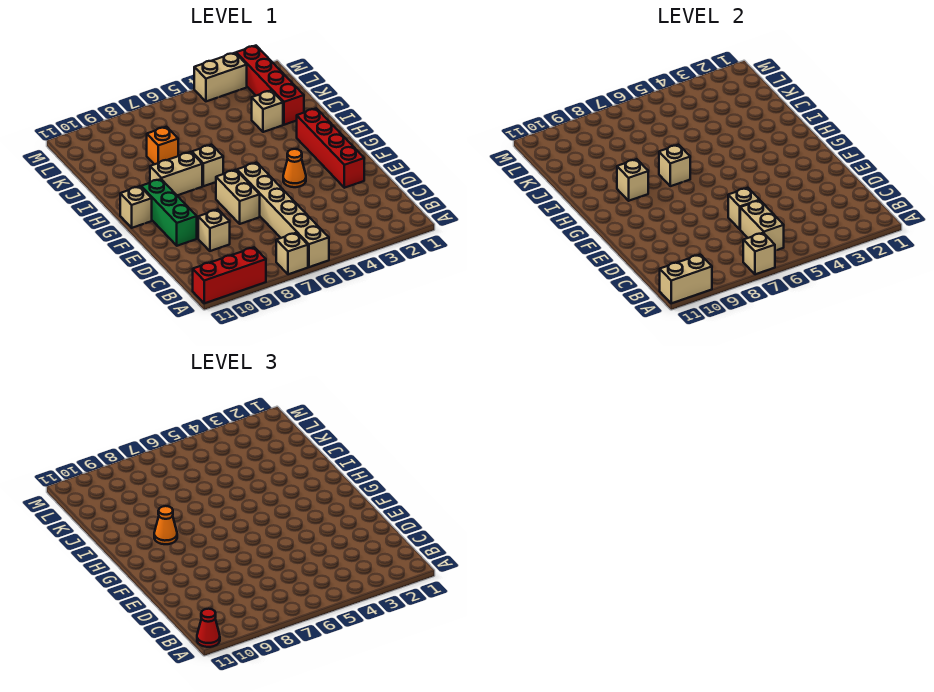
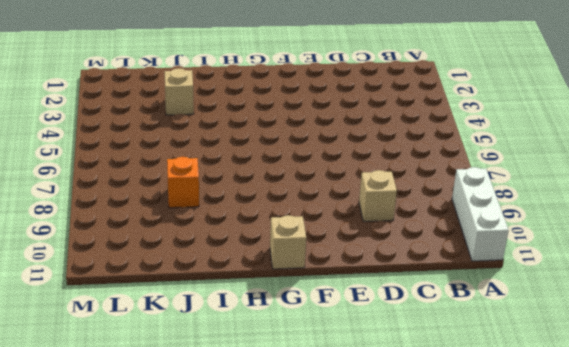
white 1x3 brick [452,167,509,261] -> red 1x3 brick [193,247,266,303]
none -> tan 1x6 brick [237,163,329,267]
none -> tan 1x1 brick [276,233,308,274]
none -> red 1x4 brick [297,108,364,188]

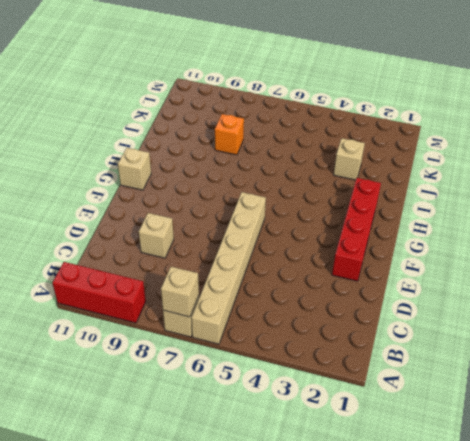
none -> tan 1x2 brick [216,170,260,224]
none -> green 1x3 brick [141,179,197,246]
none -> orange 1x1 cone [283,149,306,187]

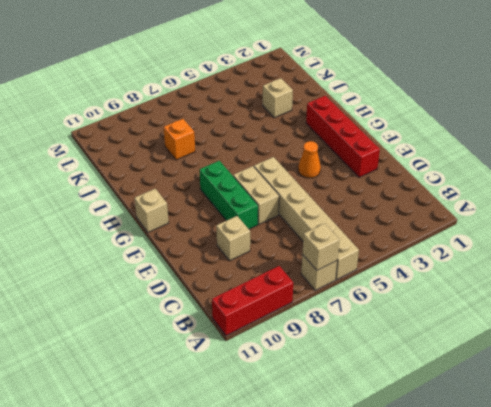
green 1x3 brick [200,161,258,229] -> green 1x3 brick moved to [141,179,197,246]
none -> tan 1x1 brick [192,145,223,186]
none -> tan 1x2 brick [150,152,202,195]
none -> red 1x4 brick [236,46,304,125]

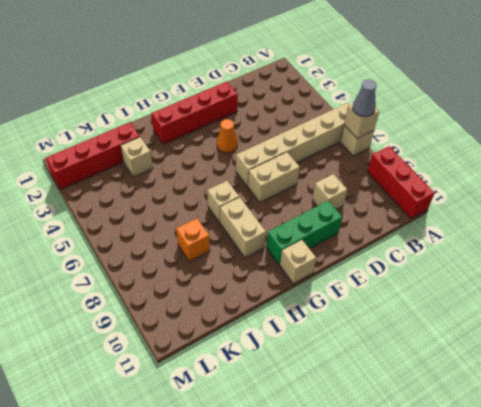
grey 1x1 cone [353,79,377,117] -> none
none -> tan 1x2 brick [194,53,247,101]
none -> tan 1x2 brick [660,255,712,303]
none -> tan 1x2 brick [740,201,784,251]

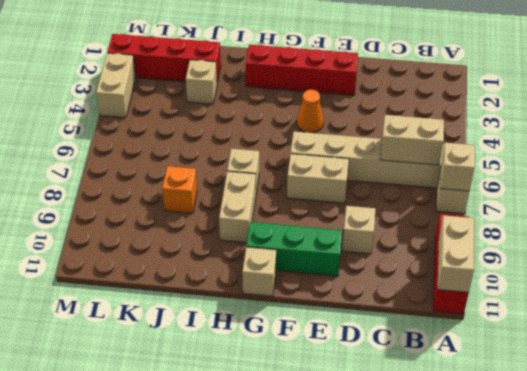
none -> tan 1x1 brick [728,188,760,229]
none -> tan 1x1 brick [659,145,690,186]
none -> tan 1x1 brick [617,159,648,201]

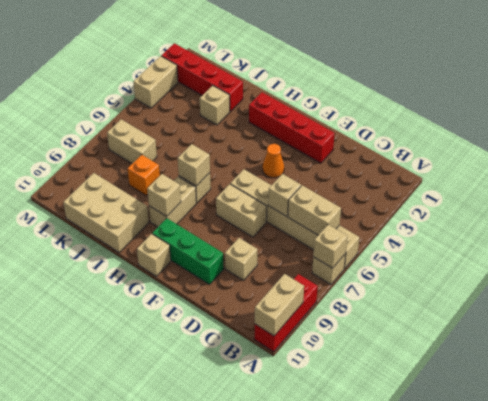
tan 2x3 brick [63,173,149,252] -> none
tan 1x2 brick [107,119,157,163] -> none
none -> red 1x1 cone [197,609,220,647]
none -> orange 1x1 cone [154,506,177,544]

